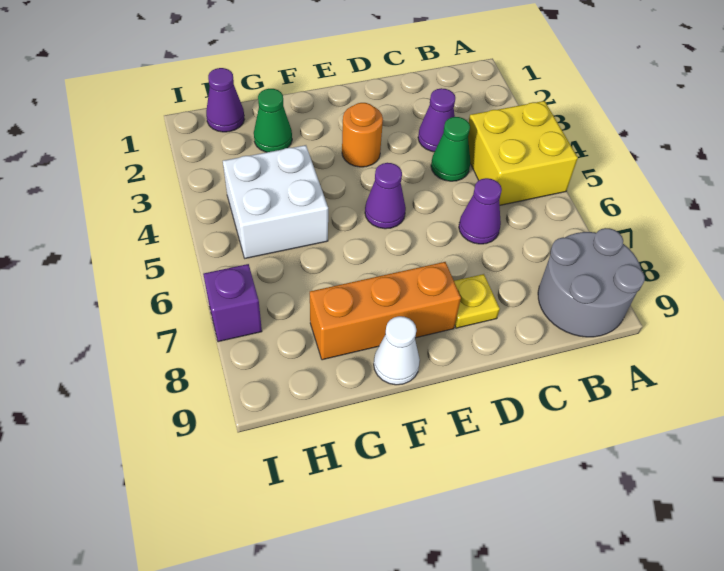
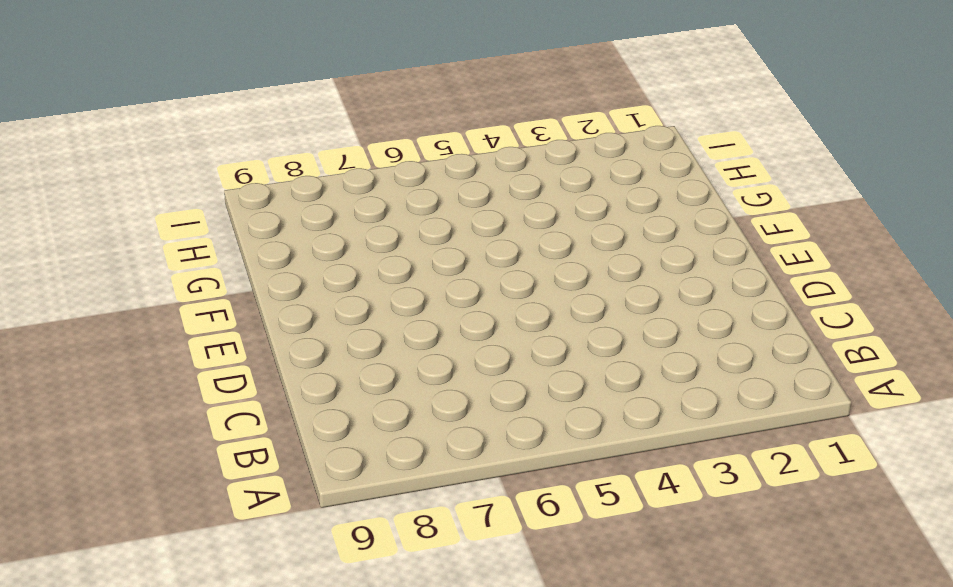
none -> yellow 2x2 brick [468,101,578,205]
none -> grey 2x2 round brick [538,228,645,337]
none -> purple 1x1 cone [418,88,455,152]

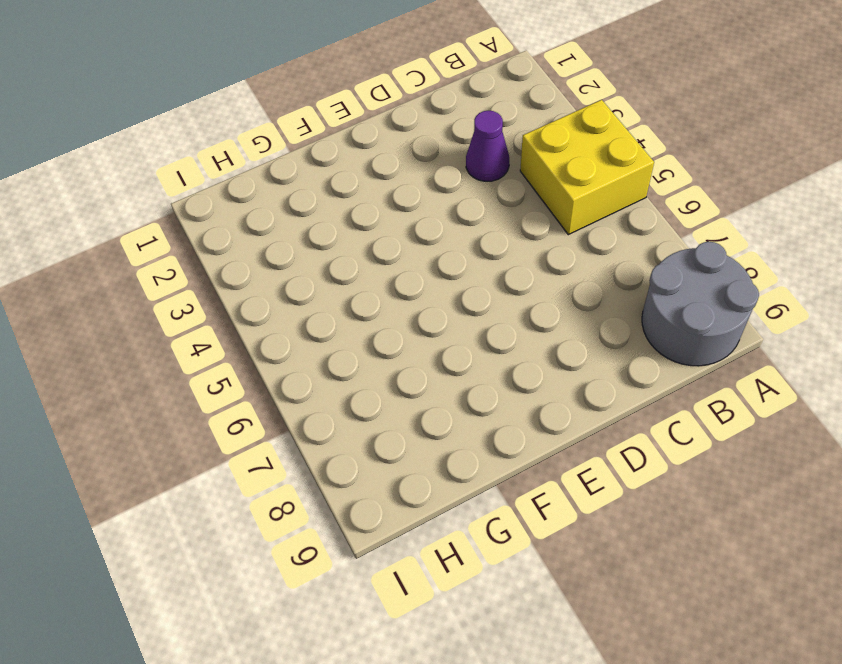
none -> green 1x1 cone [431,117,471,181]
none -> purple 1x1 cone [459,178,502,244]
none -> yellow 1x1 plate [454,274,500,328]

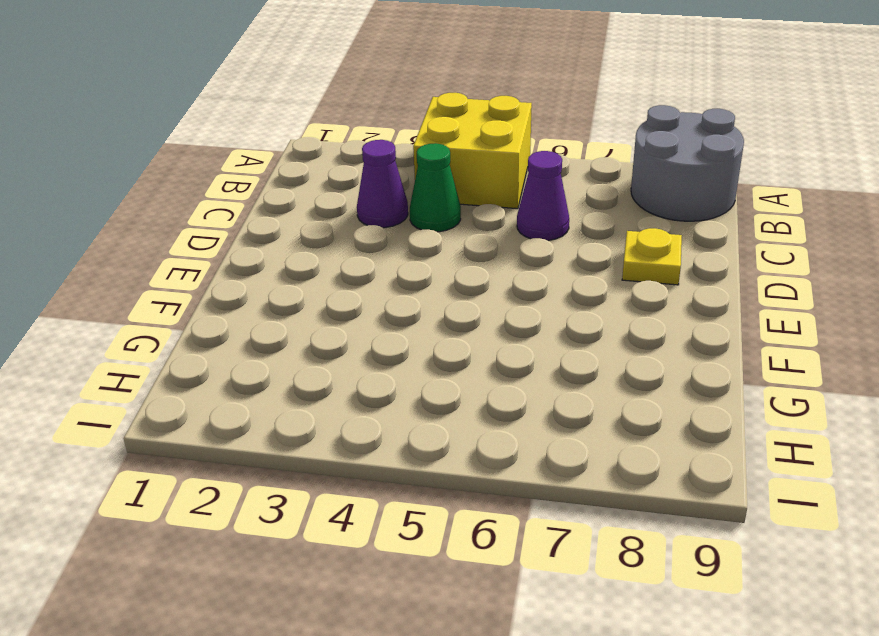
none -> orange 1x1 round brick [342,103,383,167]
none -> purple 1x1 cone [365,163,406,229]
none -> orange 1x3 brick [310,262,461,360]

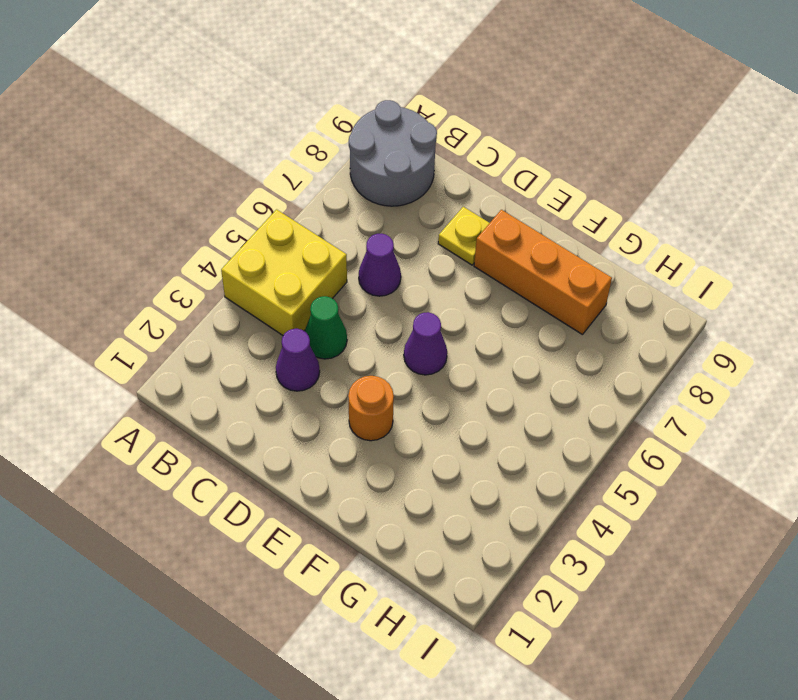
none -> white 1x1 cone [374,316,420,385]
none -> green 1x1 cone [254,89,292,152]
none -> white 2x2 brick [223,145,328,258]

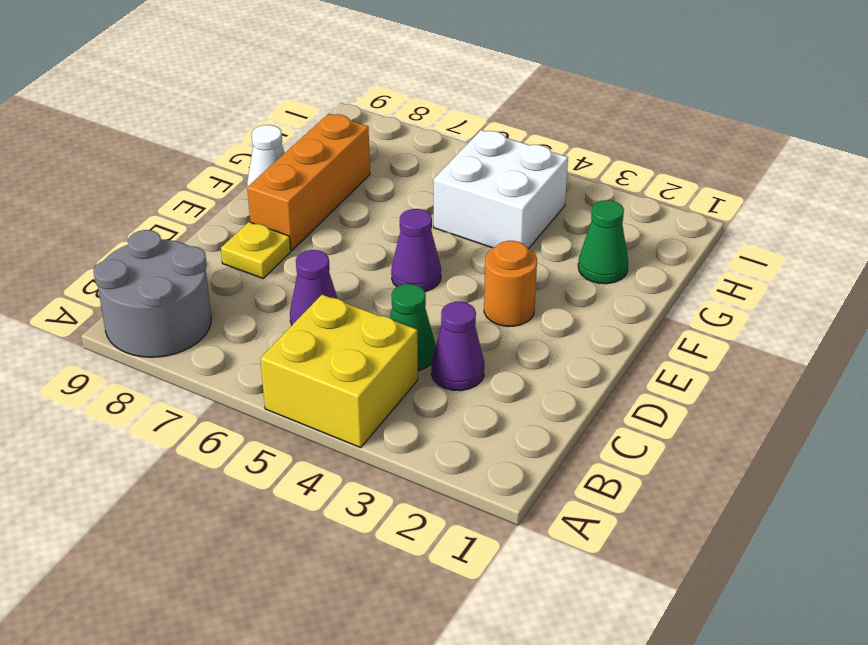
none -> purple 1x1 cone [206,68,245,132]
none -> purple 1x1 brick [203,264,262,342]

